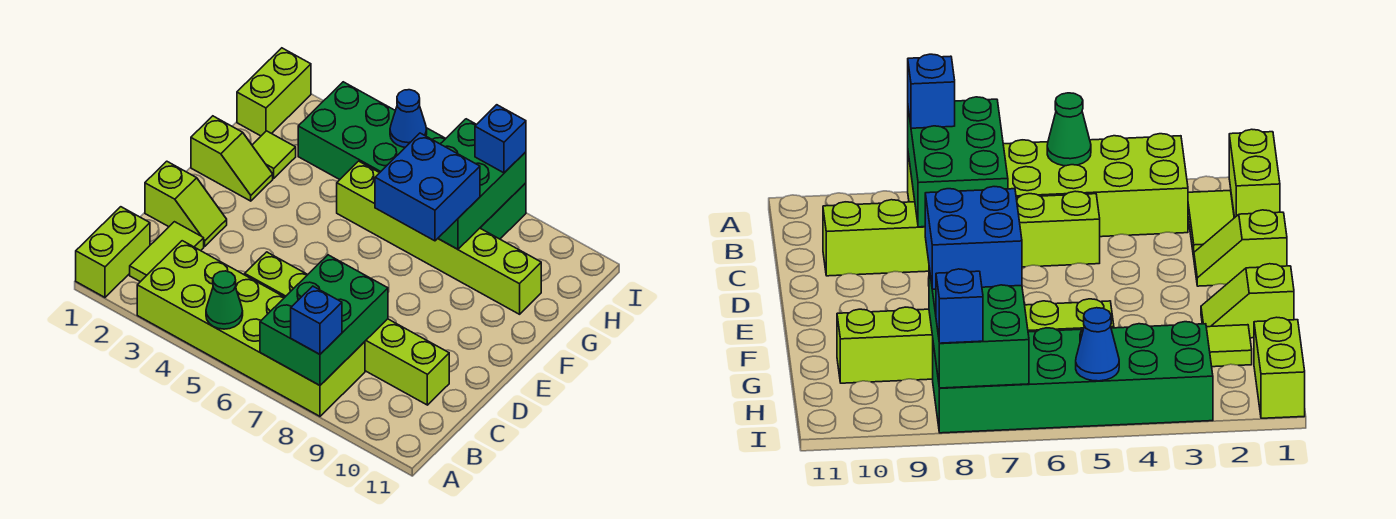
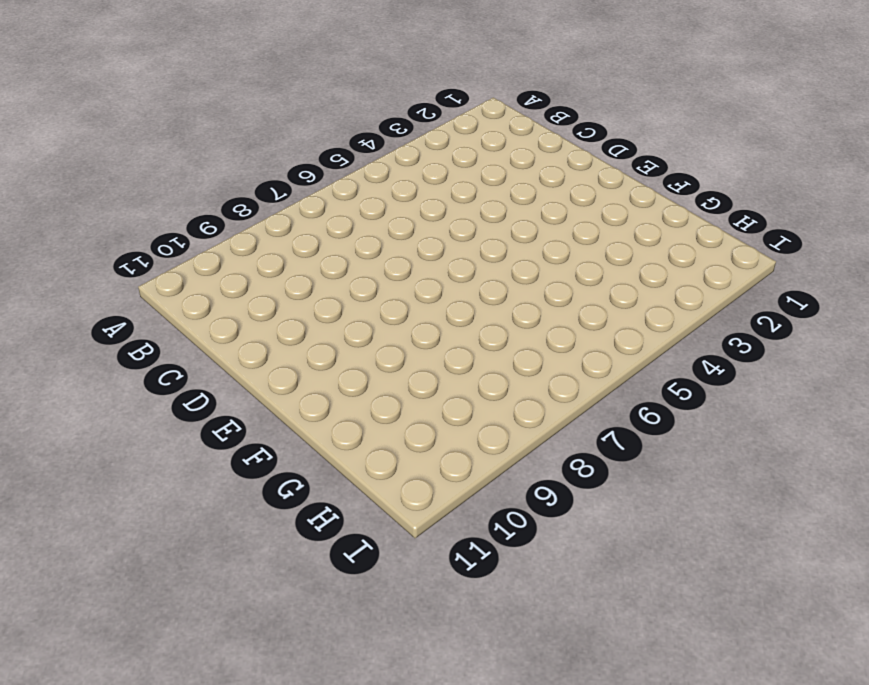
none -> lime 1x2 brick [76,207,150,297]
none -> lime 2x6 brick [137,241,365,416]
none -> lime 1x2 tile [130,222,204,282]

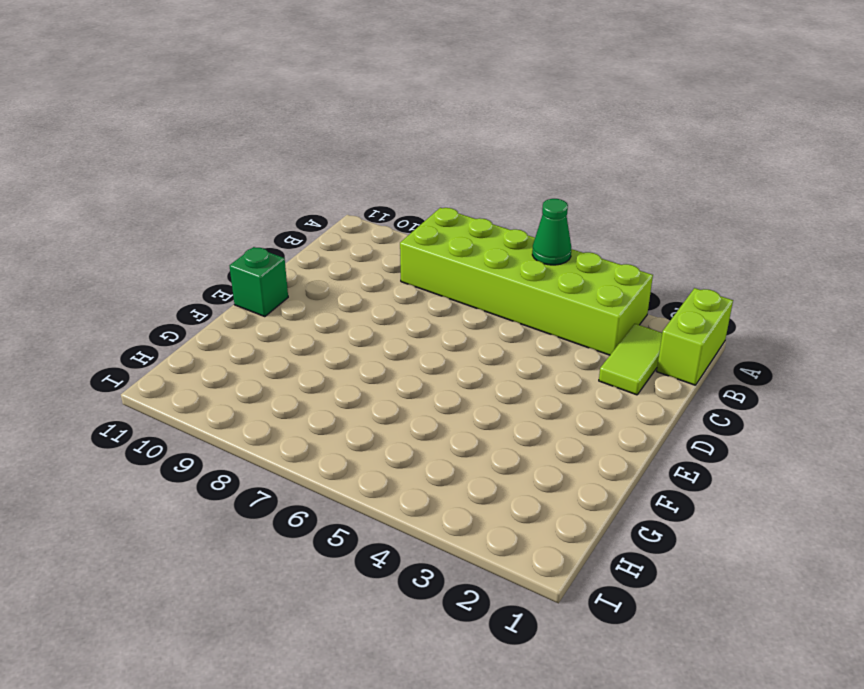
green 1x1 brick [230,247,288,317] -> none
none -> lime 1x6 brick [245,252,449,405]
none -> lime 1x2 slope [145,161,227,246]
none -> lime 1x2 slope [191,116,273,201]

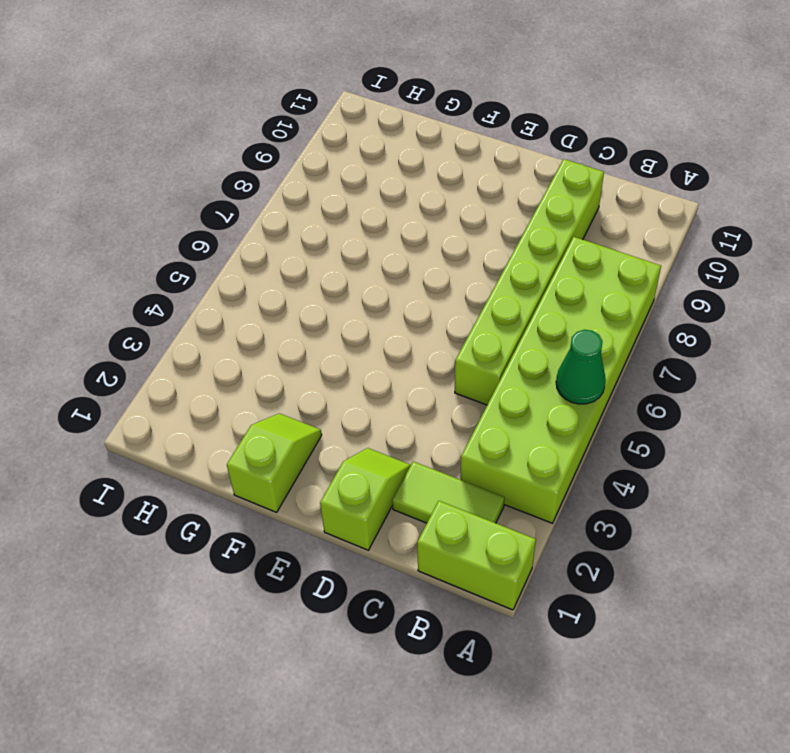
none -> lime 1x1 tile [252,131,296,178]
none -> lime 1x6 brick [337,161,541,314]
none -> lime 1x2 brick [237,48,311,136]

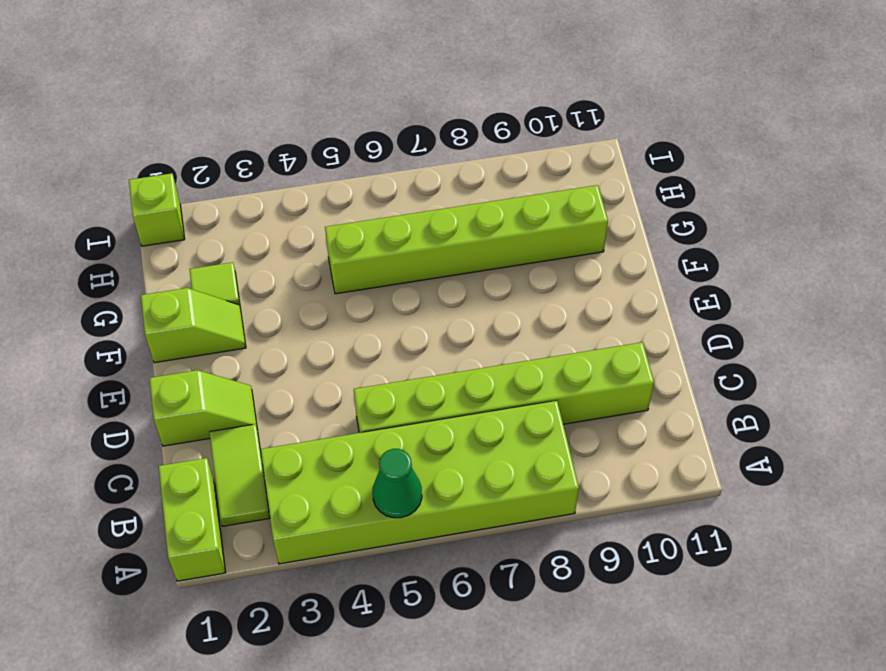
lime 1x1 brick [129,173,185,246] -> lime 1x2 brick [237,48,311,136]
none -> green 2x6 brick [298,82,526,239]
none -> green 2x3 brick [260,255,388,385]
none -> green 2x3 brick [438,119,526,249]

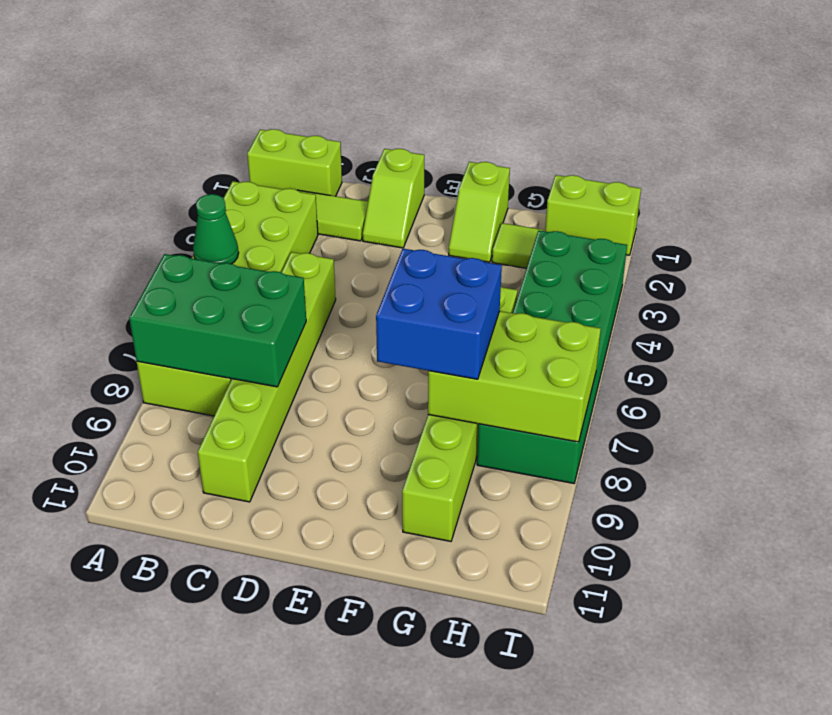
lime 2x3 brick [428,311,601,442] -> green 2x3 brick [438,119,526,249]
none -> blue 1x1 cone [390,90,427,147]
none -> blue 1x1 brick [291,286,342,354]
none -> blue 1x1 brick [475,105,526,173]

